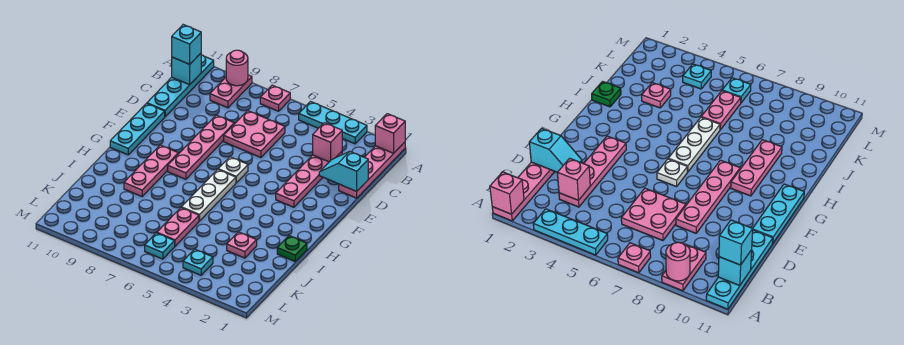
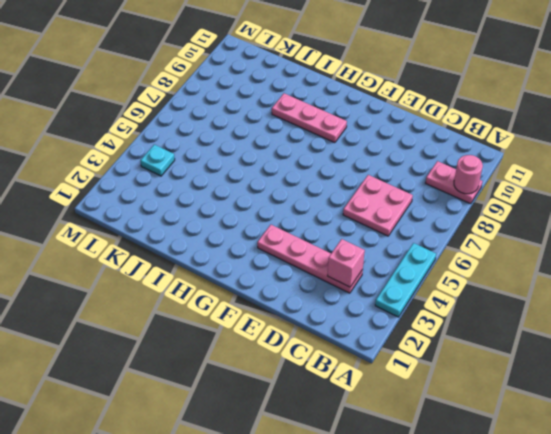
none -> pink 1x4 plate [339,142,405,198]
none -> pink 1x1 plate [260,85,290,111]
none -> cyan 1x4 plate [147,55,214,117]

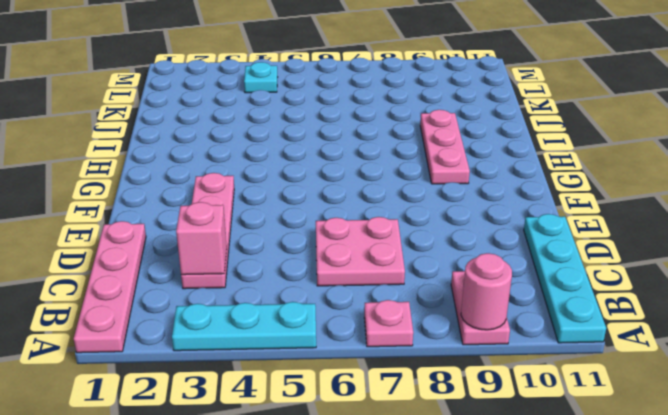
none -> pink 1x4 plate [168,115,234,179]
none -> cyan 1x3 plate [110,104,165,155]
none -> white 1x1 plate [218,157,248,183]

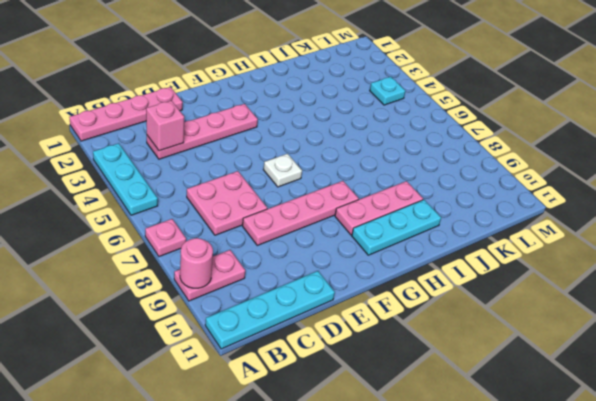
cyan 1x3 plate [352,200,441,255] -> cyan 1x3 plate moved to [110,104,165,155]
none -> white 1x3 plate [181,170,236,221]
none -> green 1x1 plate [277,236,307,261]
none -> pink 1x1 plate [227,232,257,258]

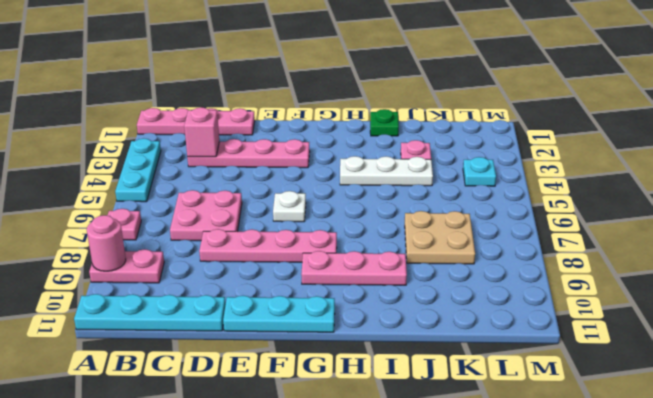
white 1x3 plate [340,156,433,186] -> white 1x3 plate moved to [181,170,236,221]
tan 2x2 plate [405,211,475,264] -> none
none -> pink 1x2 plate [157,208,199,246]
none -> cyan 1x1 plate [145,233,175,259]
none -> pink 1x1 brick [375,114,405,153]

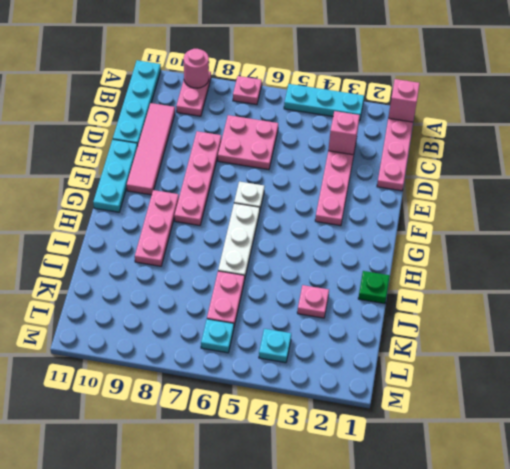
pink 1x4 tile [127,103,175,195] -> none
none -> cyan 1x1 brick [172,53,201,85]
none -> cyan 1x2 slope [319,152,368,191]
none -> cyan 1x1 brick [172,25,201,64]

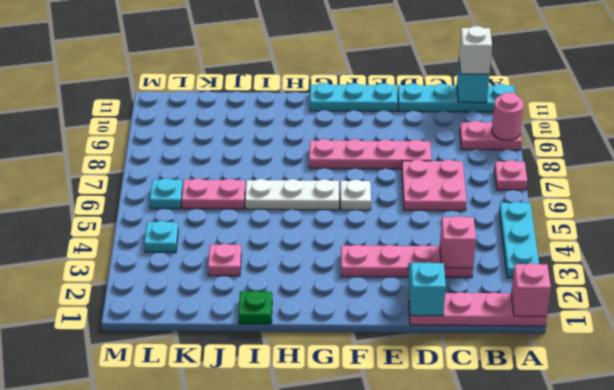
white 1x1 brick [459,26,492,74] -> cyan 1x1 brick [172,25,201,64]
none -> pink 1x3 plate [124,145,178,197]

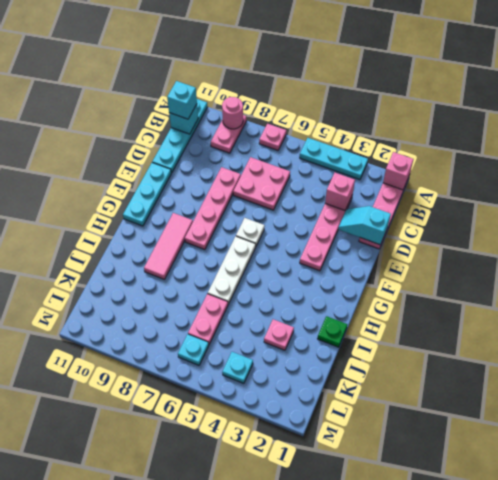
pink 1x3 tile [144,213,193,279] -> pink 1x3 plate [124,145,178,197]

